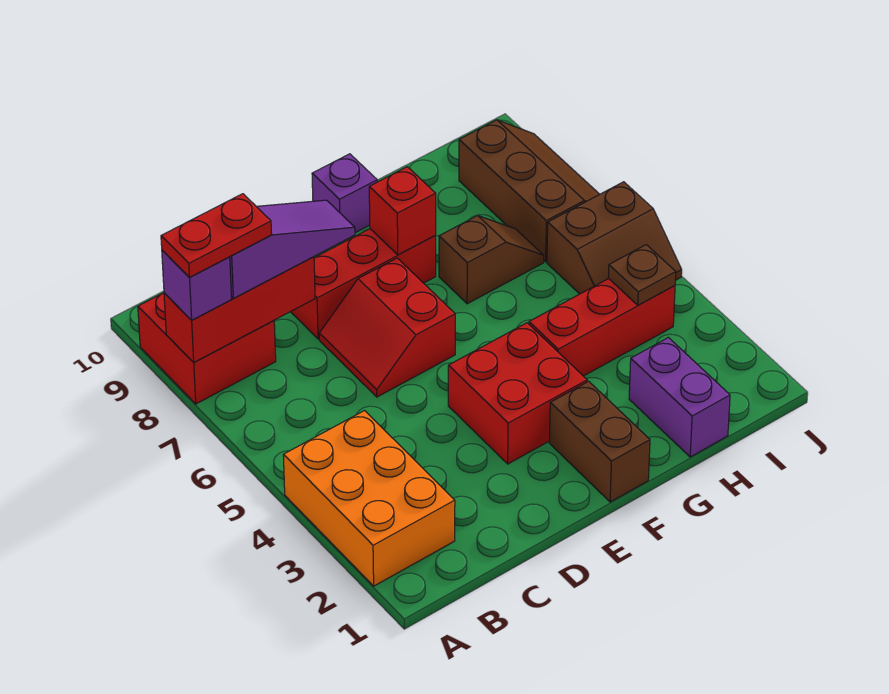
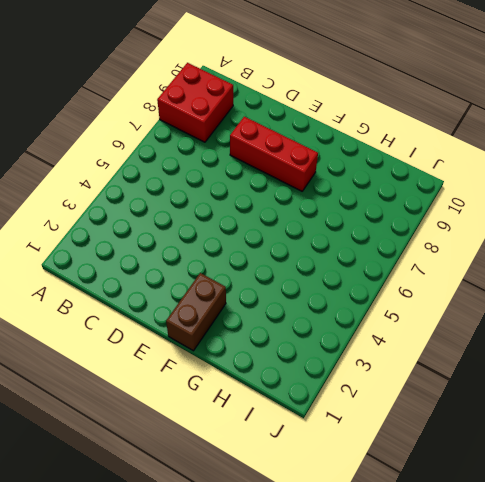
none -> orange 2x3 brick [283,411,455,586]
none -> red 2x2 slope [319,258,455,397]
none -> red 2x2 brick [448,323,587,464]

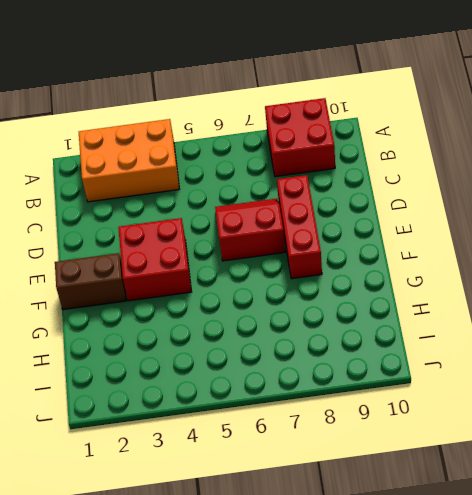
none -> purple 1x1 brick [312,154,377,233]
none -> red 1x3 brick [529,279,675,376]
none -> brown 1x2 slope [439,216,544,304]

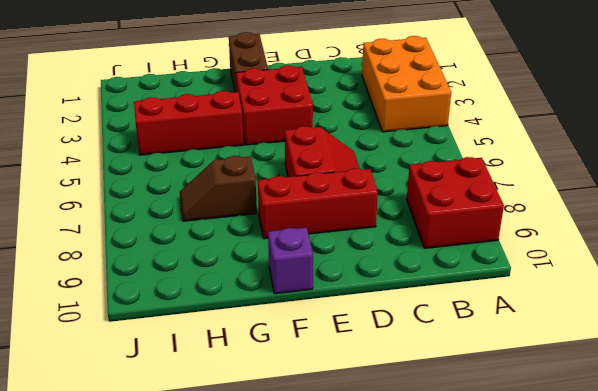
none -> purple 1x2 brick [629,338,730,457]
none -> brown 2x2 slope [547,182,682,294]
none -> brown 2x3 slope [459,120,600,262]

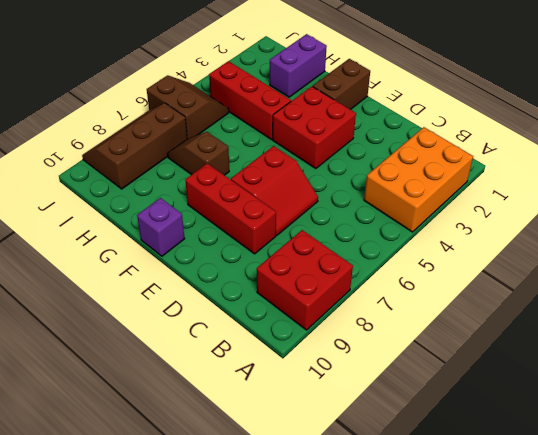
none -> red 1x3 brick [164,257,315,362]
none -> red 1x1 brick [369,167,436,255]
none -> brown 1x1 plate [608,245,676,305]

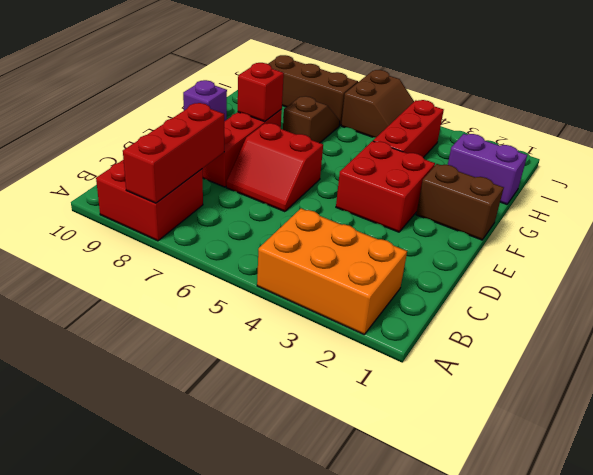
none -> brown 1x1 plate [608,245,676,305]
none -> purple 1x1 brick [162,250,231,320]
none -> purple 1x3 slope [230,200,355,298]

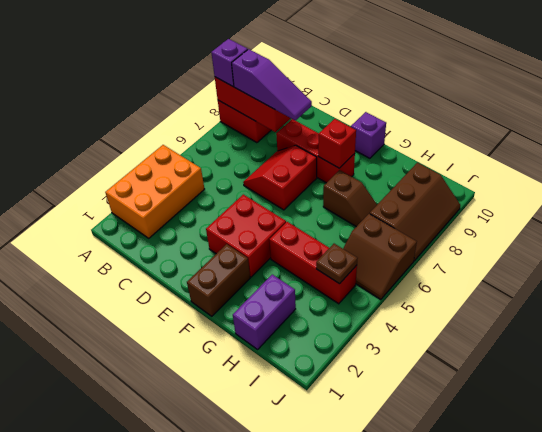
none -> red 1x2 plate [161,194,272,277]

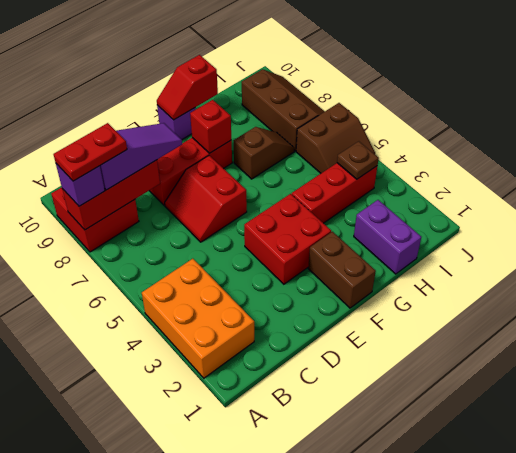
red 1x2 slope [157,55,218,120] -> none

